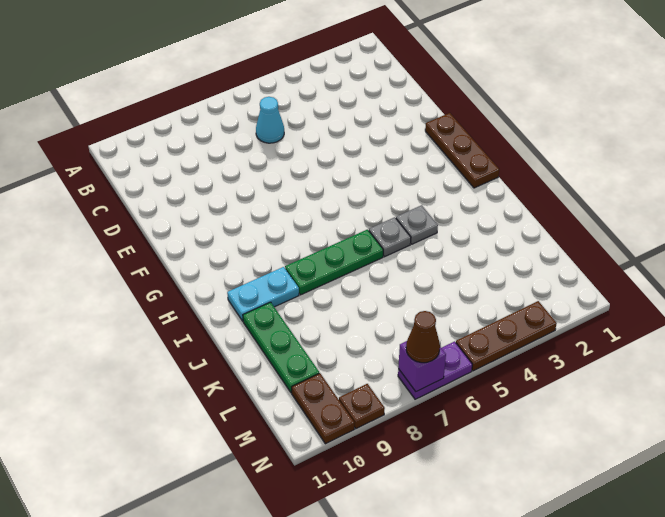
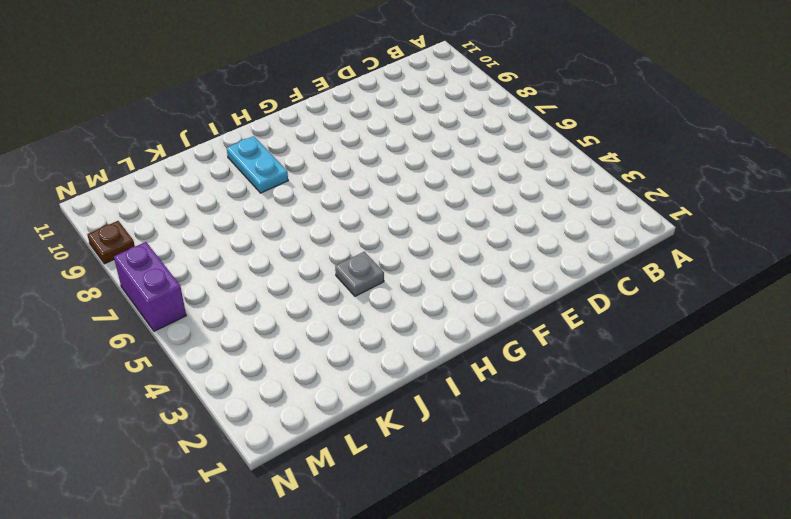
purple 1x2 brick [114,242,186,331] -> purple 1x2 plate [398,341,472,399]
none -> cyan 1x1 cone [256,97,284,143]
none -> brown 1x3 plate [425,113,499,188]
none -> grey 1x1 plate [369,217,411,257]

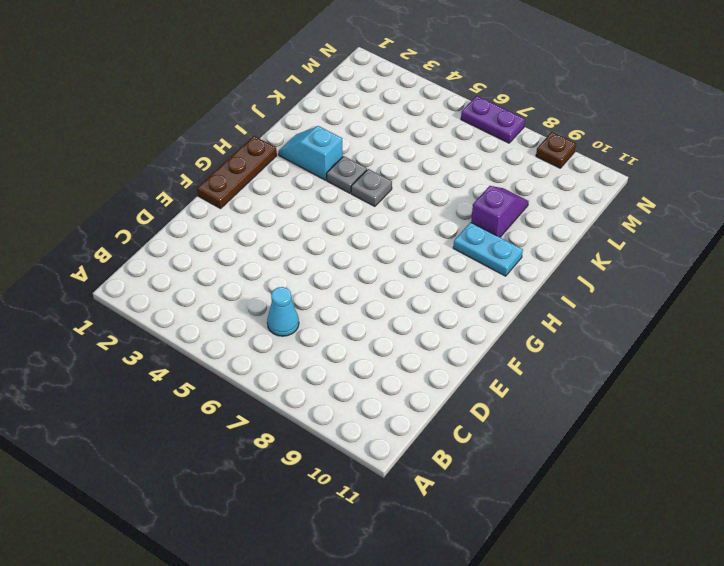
cyan 1x2 slope [279,126,343,180] -> none
purple 1x2 slope [471,186,529,237] -> none
none -> green 1x3 plate [285,230,383,295]
none -> green 1x3 plate [243,302,319,393]
none -> brown 1x2 plate [292,373,354,444]

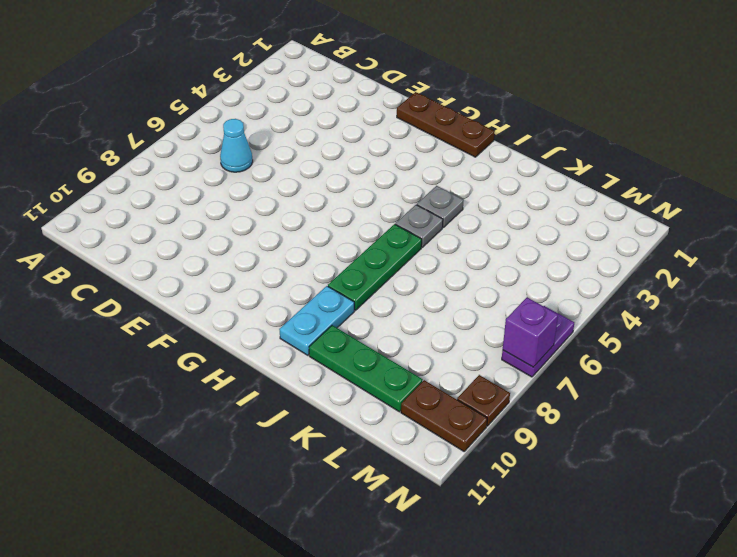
none -> brown 1x3 plate [456,301,557,371]
none -> brown 1x1 cone [406,311,440,363]

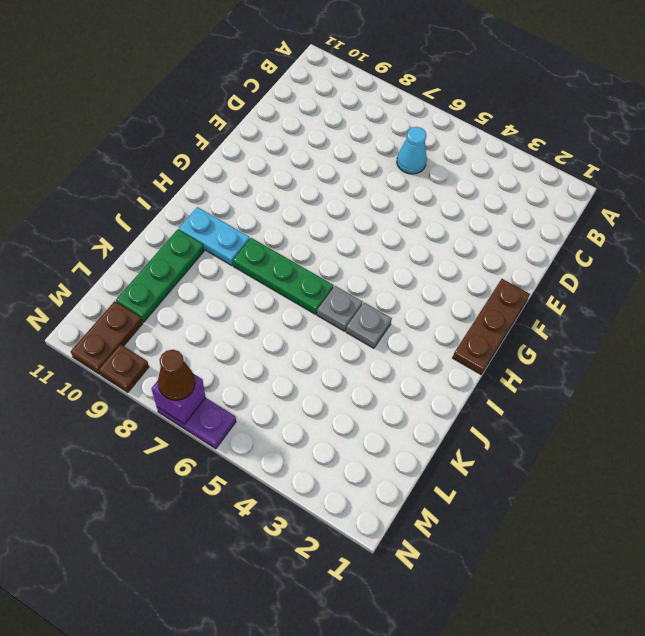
none -> brown 1x3 plate [456,301,557,371]

